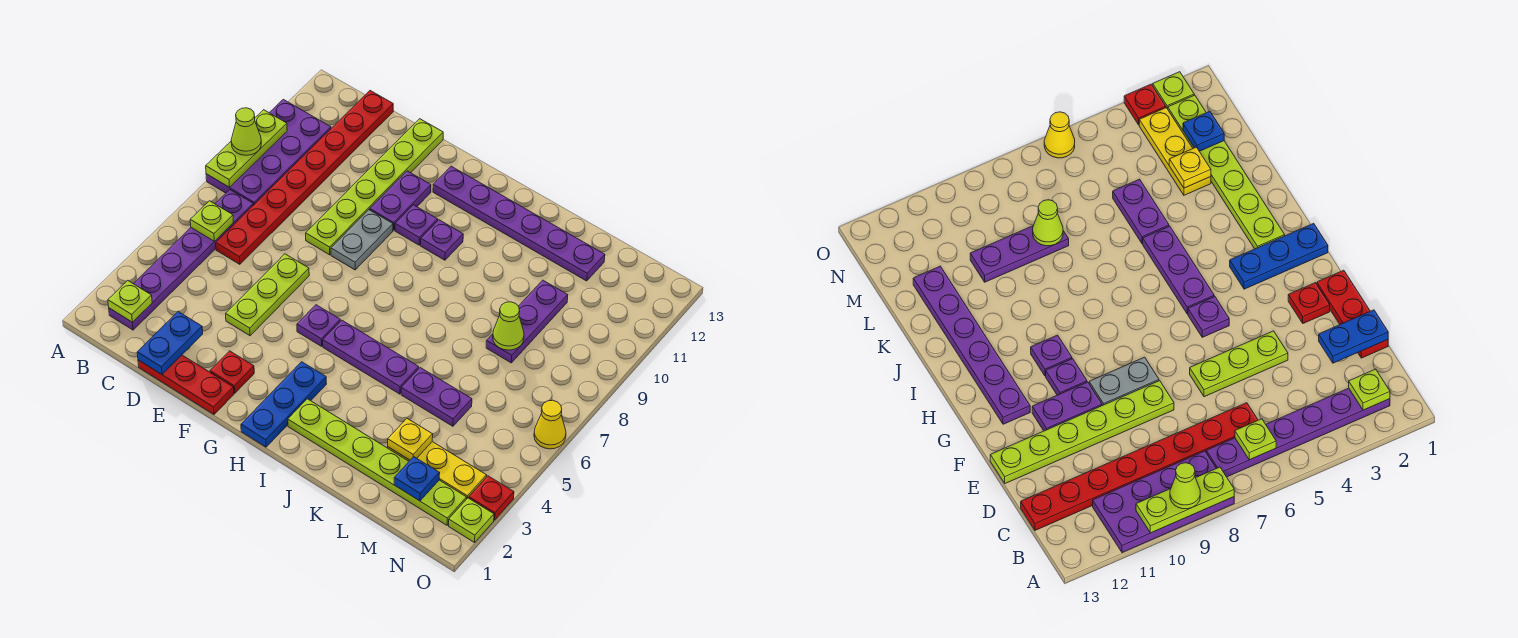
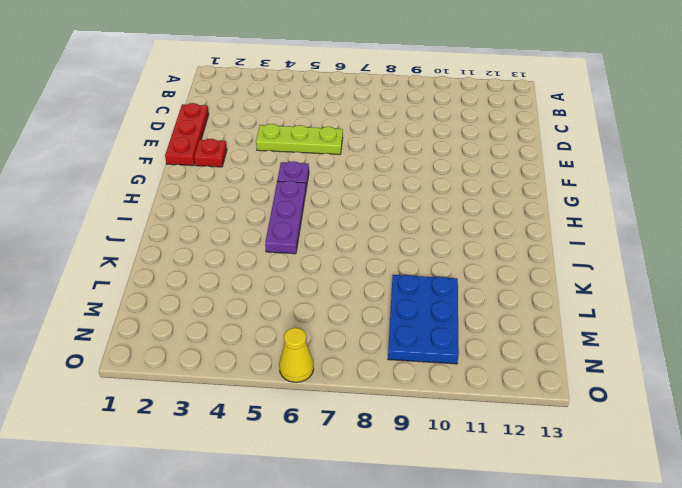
blue 2x3 plate [388,275,459,364] -> purple 1x3 plate [486,280,568,363]
none -> purple 2x4 plate [206,99,331,205]
none -> purple 1x6 plate [109,190,253,330]
none -> red 1x8 plate [216,91,393,264]
none -> lime 1x6 plate [306,119,443,255]

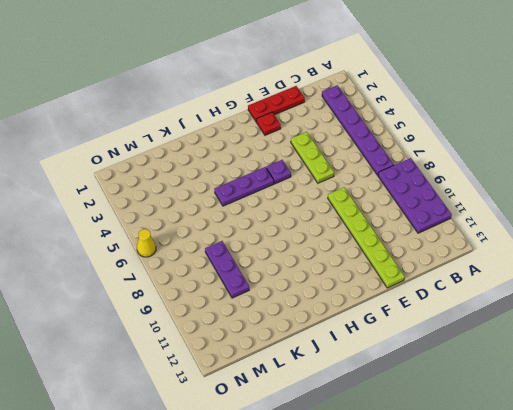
none -> red 1x8 plate [216,91,393,264]
none -> grey 1x2 plate [331,210,393,270]
none -> purple 1x2 plate [370,171,431,230]
none -> purple 1x1 plate [395,205,438,245]

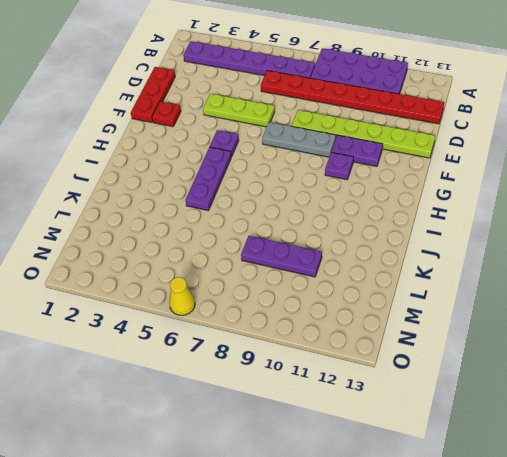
grey 1x3 plate [262,122,336,157] -> grey 1x2 plate [331,210,393,270]
none -> purple 1x6 plate [433,166,605,281]
none -> blue 1x3 plate [241,362,326,447]
none -> purple 1x1 plate [421,220,463,260]
none -> lime 1x6 plate [288,399,467,525]

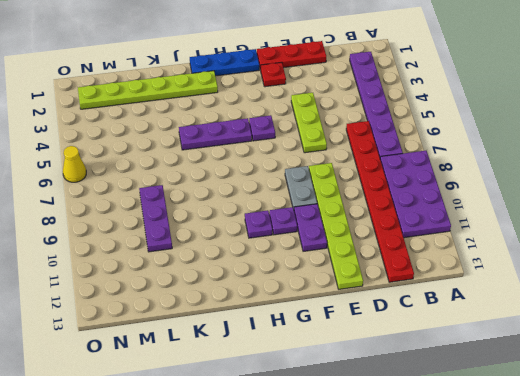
blue 1x3 plate [190,49,259,76] -> blue 1x3 plate turned to [241,362,326,447]
none -> purple 1x6 plate [433,166,605,281]
none -> purple 1x2 plate [401,368,472,426]
none -> yellow 1x3 plate [388,442,487,498]
none -> lime 1x1 plate [449,498,494,543]

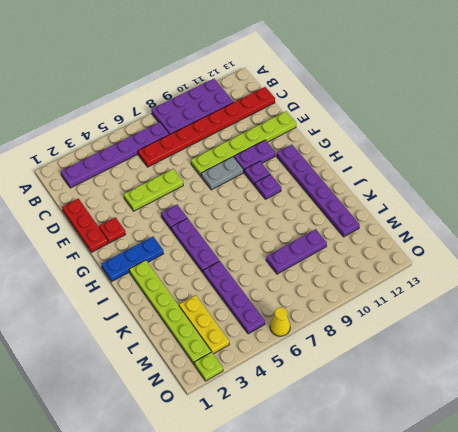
purple 1x4 plate [203,261,265,334] -> purple 1x2 plate [401,368,472,426]
none -> red 1x1 plate [469,476,514,520]
none -> lime 1x3 plate [206,110,287,187]
none -> lime 1x1 plate [108,281,152,322]
none -> lime 1x1 plate [190,201,234,241]

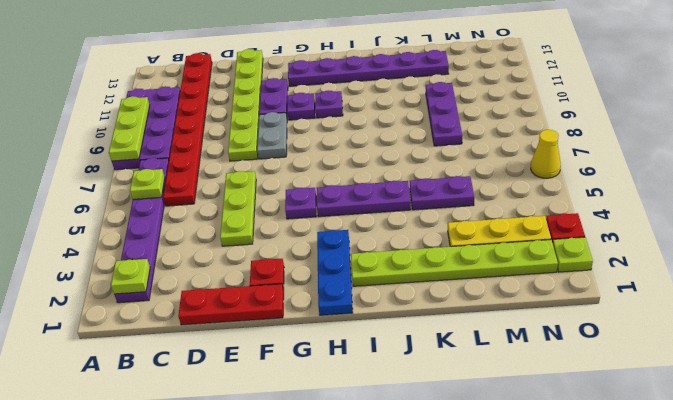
none -> blue 1x2 plate [137,311,203,374]
none -> yellow 1x1 plate [388,419,433,460]
none -> lime 1x1 cone [493,302,524,350]
none -> blue 1x1 plate [394,457,440,501]

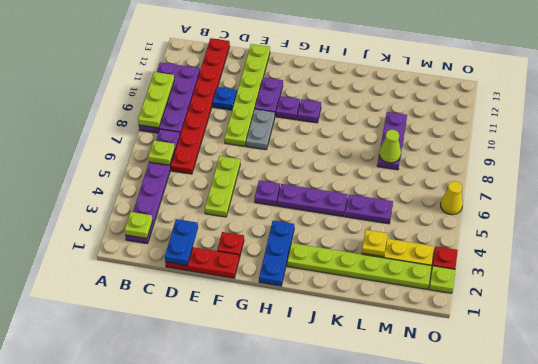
blue 1x1 plate [213,87,237,110] -> blue 1x1 plate moved to [394,457,440,501]
none -> purple 1x6 plate [433,166,605,281]
none -> lime 1x1 cone [231,108,261,155]

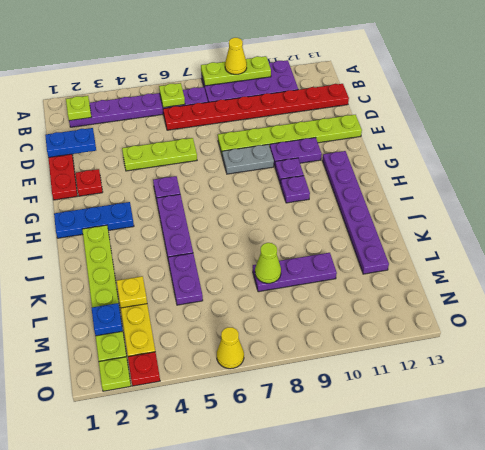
yellow 1x1 cone [225,38,247,74] -> lime 1x1 cone [231,108,261,155]

